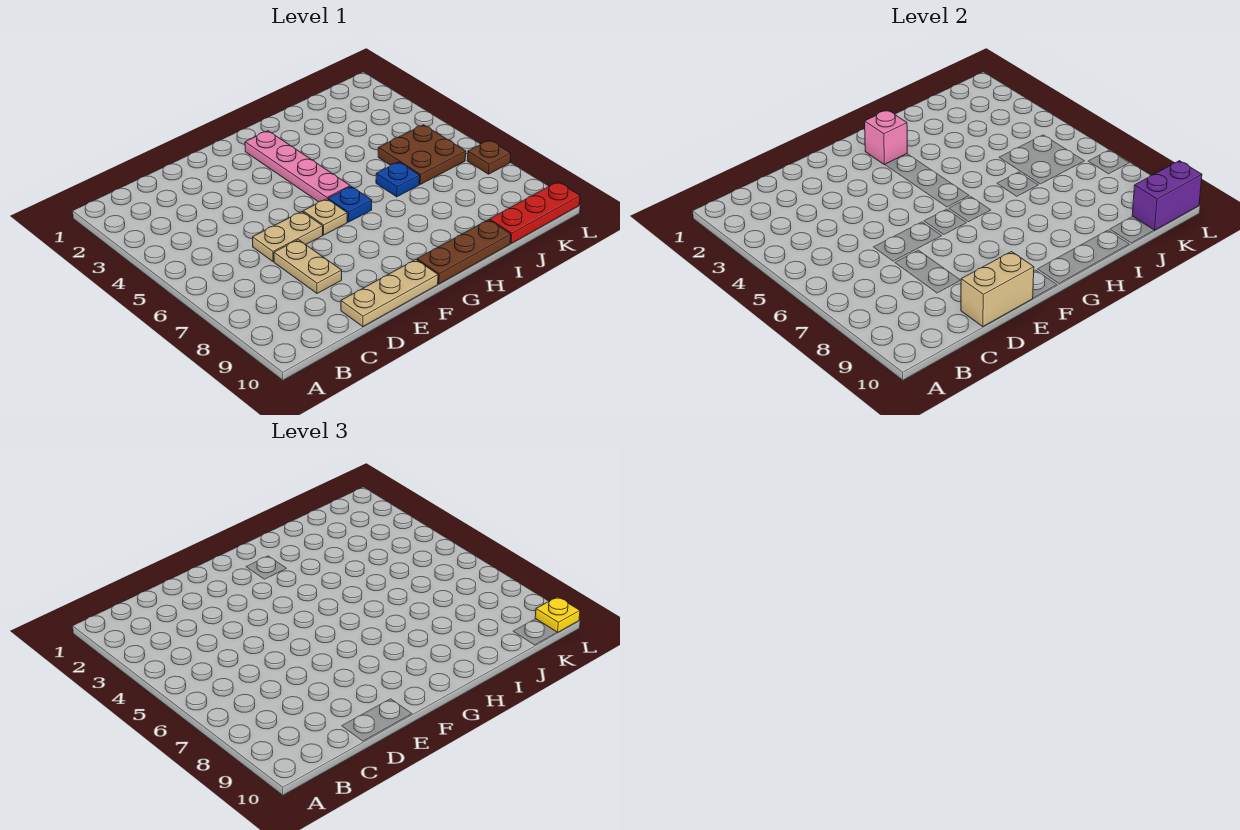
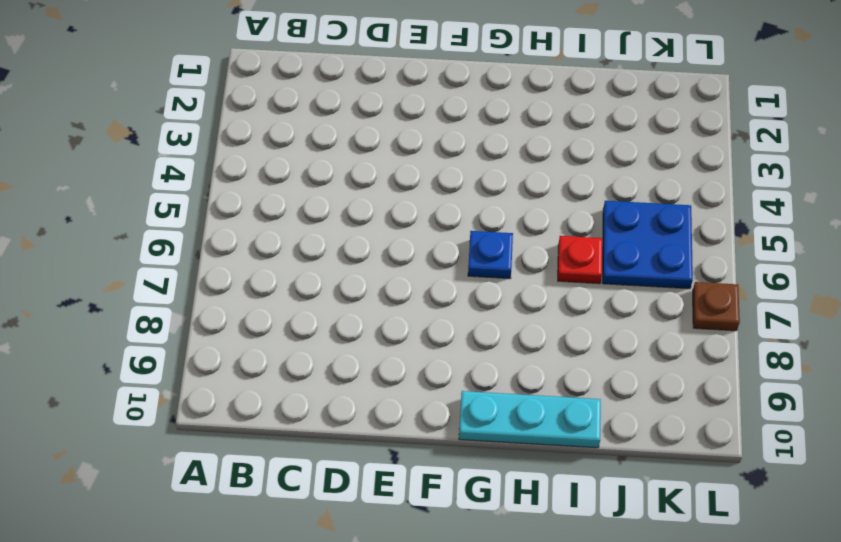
cyan 1x3 plate [459,391,601,448] -> brown 1x3 plate [417,220,511,284]
red 1x1 plate [558,236,602,284] -> blue 1x1 plate [376,162,420,197]
blue 2x2 plate [602,201,693,289] -> brown 2x2 plate [378,125,466,184]
none -> tan 1x2 plate [253,212,323,262]
none -> tan 1x2 plate [274,240,342,293]
none -> tan 1x3 plate [341,260,438,327]

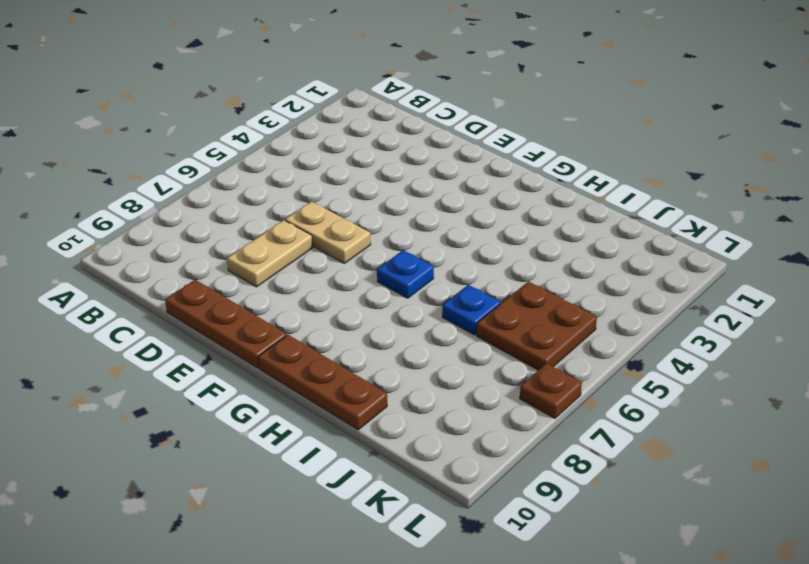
brown 1x3 plate [165,280,287,368] -> tan 1x3 plate [341,260,438,327]
none -> tan 1x1 plate [303,199,347,235]
none -> pink 1x4 plate [245,131,350,202]
none -> red 1x3 plate [490,182,580,243]

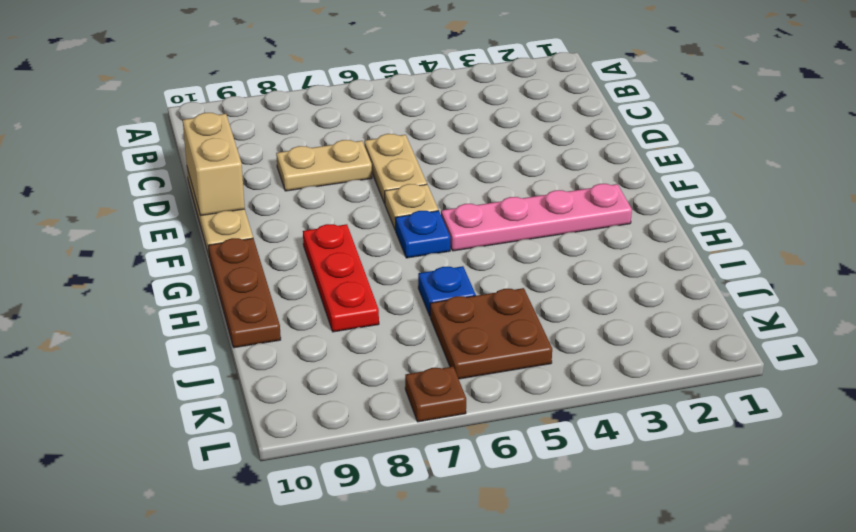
red 1x3 plate [303,224,379,332] -> red 1x3 plate moved to [490,182,580,243]
none -> pink 1x1 brick [865,110,907,165]
none -> purple 1x2 brick [1132,161,1202,230]
none -> yellow 1x1 plate [535,597,580,632]

